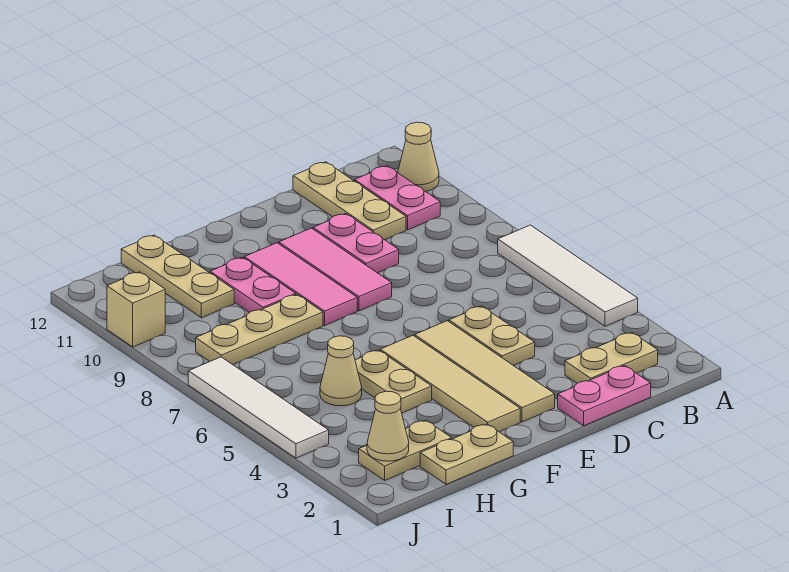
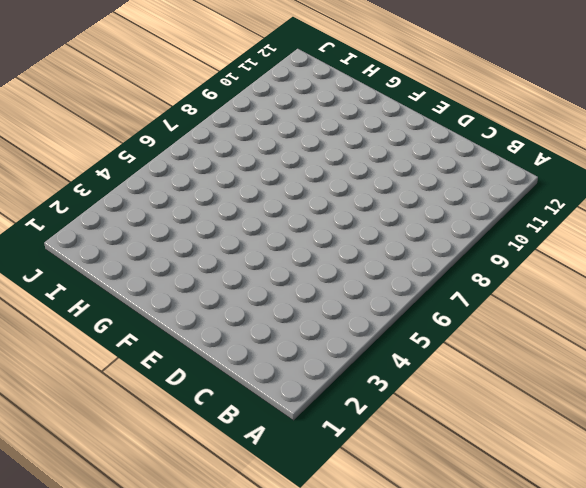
none -> white 1x4 tile [498,225,638,326]
none -> tan 1x1 cone [398,122,439,192]
none -> tan 1x2 plate [565,332,658,383]

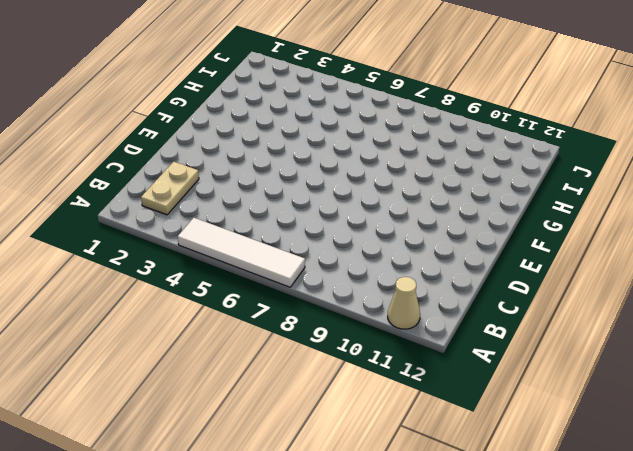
none -> pink 1x2 plate [355,166,440,230]
none -> pink 1x2 plate [558,366,651,426]
none -> tan 1x3 plate [293,162,406,240]

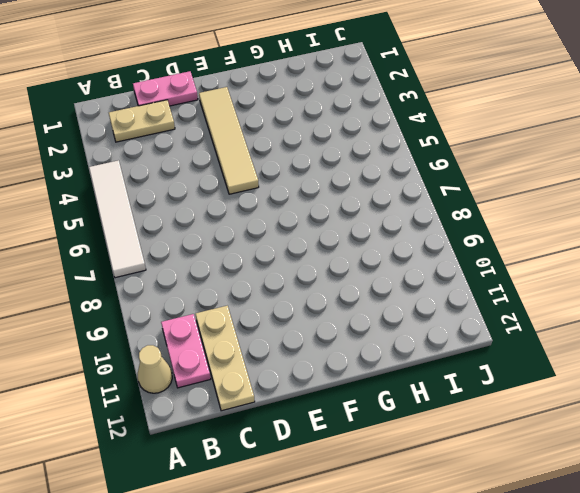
none -> tan 1x2 plate [449,306,535,366]
none -> pink 1x2 plate [313,214,399,273]
none -> pink 1x3 tile [279,228,392,311]

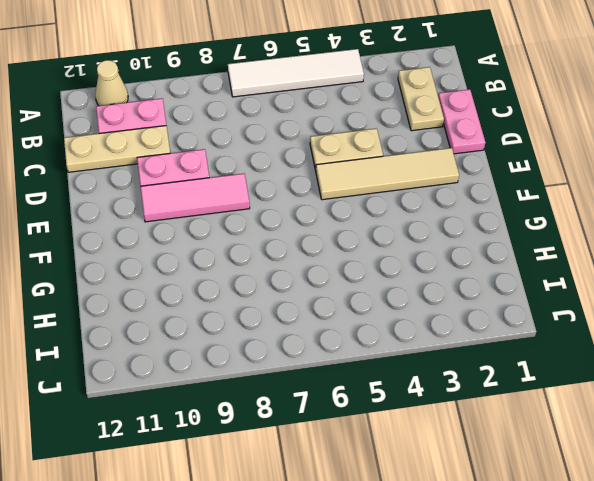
none -> tan 1x4 tile [380,335,520,432]
none -> pink 1x3 tile [244,243,357,325]
none -> tan 1x2 plate [420,424,513,484]

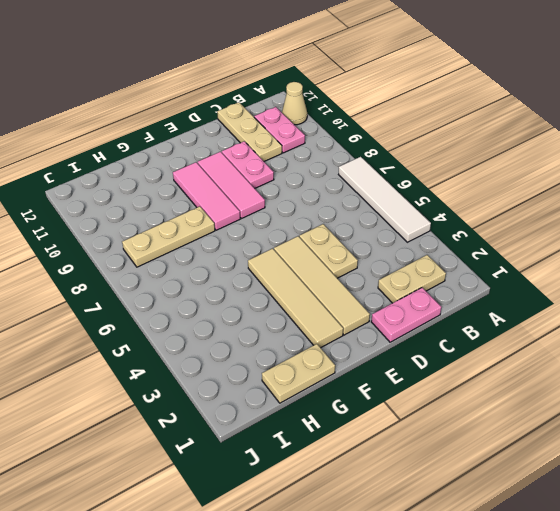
none -> tan 1x2 plate [355,350,432,413]
none -> pink 1x2 plate [210,257,296,313]
none -> tan 1x2 plate [359,420,452,480]

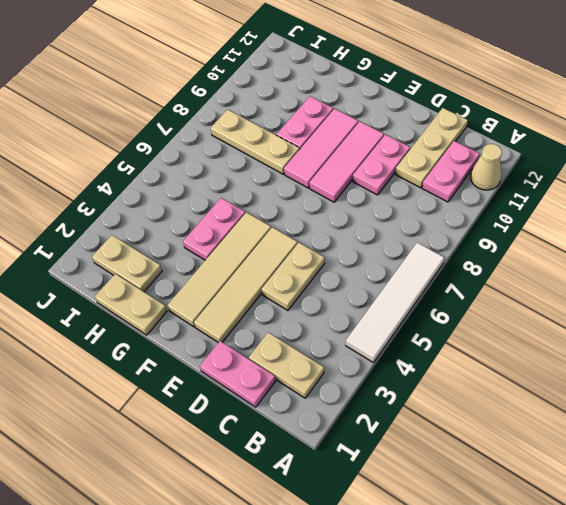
pink 1x2 plate [183,198,245,260] -> tan 1x2 plate [355,350,432,413]
none -> tan 1x1 cone [320,336,362,406]
none -> tan 1x3 plate [121,235,234,318]
none -> white 1x4 tile [188,357,329,458]

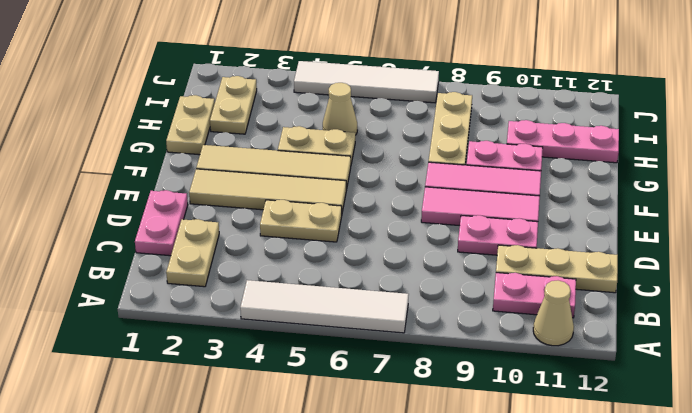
pink 1x3 plate [507,120,619,163] -> tan 1x3 plate [121,235,234,318]
none -> tan 1x1 brick [107,272,165,347]
none -> tan 1x1 cone [367,391,409,461]

